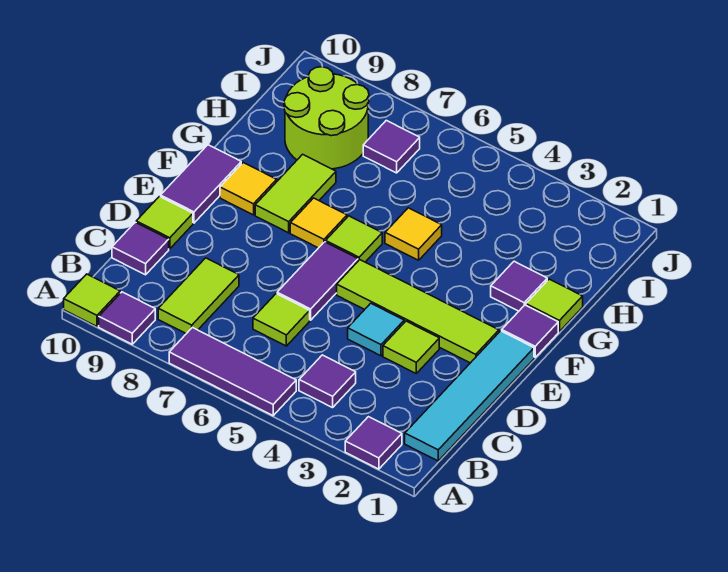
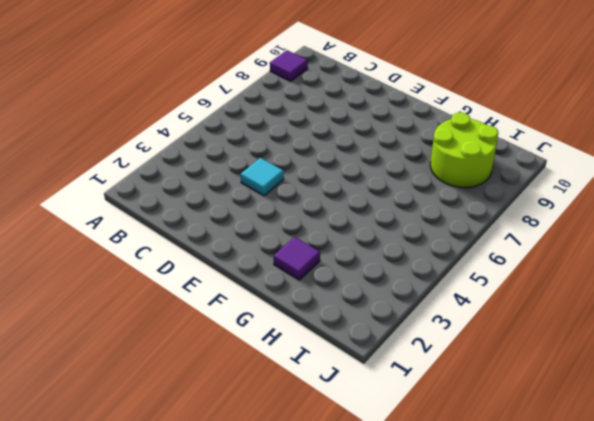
none -> purple 1x1 tile [345,417,402,469]
none -> purple 1x3 tile [169,328,296,416]
none -> lime 1x1 tile [64,274,120,326]

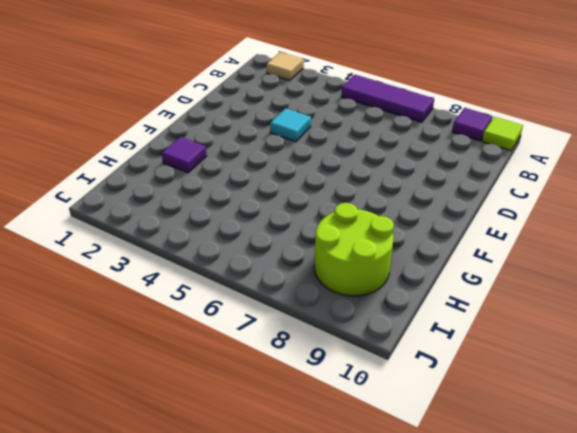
tan 1x1 tile [266,52,303,80] -> purple 1x1 tile [345,417,402,469]
none -> cyan 1x4 tile [405,331,534,461]
none -> purple 1x1 tile [299,355,356,408]
none -> lime 1x2 tile [158,258,239,334]

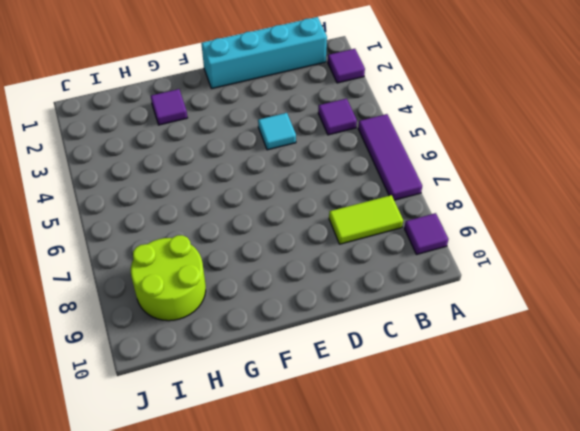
cyan 1x4 brick [201,17,327,89] -> cyan 1x4 tile [405,331,534,461]
none -> lime 1x1 tile [64,274,120,326]
none -> lime 1x1 tile [253,294,310,346]
none -> purple 1x1 tile [112,222,169,275]

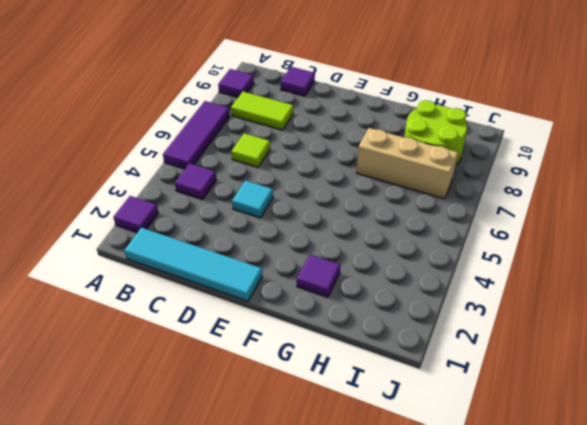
tan 1x3 brick [356,128,458,199] -> purple 1x1 tile [363,120,420,173]
none -> lime 1x1 tile [64,274,120,326]
none -> lime 1x1 tile [383,321,439,373]
none -> purple 1x2 tile [277,242,358,320]

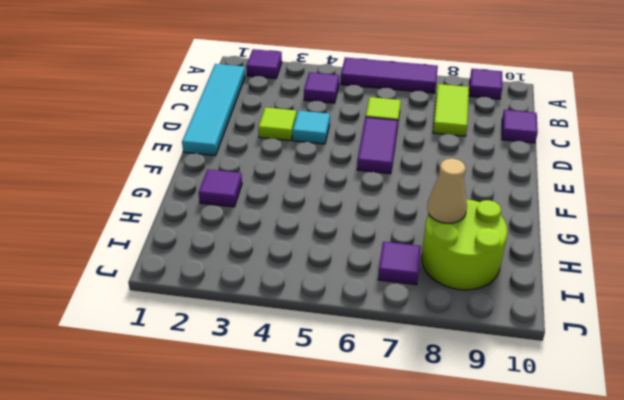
tan 1x1 cone [427,159,467,223] -> none
none -> lime 1x1 tile [64,274,120,326]
none -> lime 1x1 tile [136,197,193,249]
none -> lime 1x4 tile [337,260,499,363]

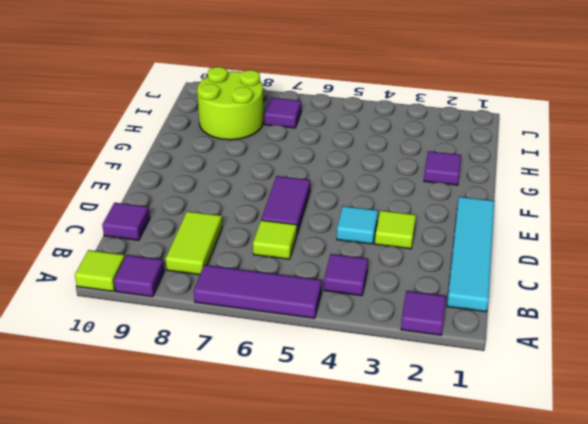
none -> lime 1x1 tile [136,197,193,249]
none -> lime 1x4 tile [337,260,499,363]
none -> purple 1x2 tile [161,145,241,223]

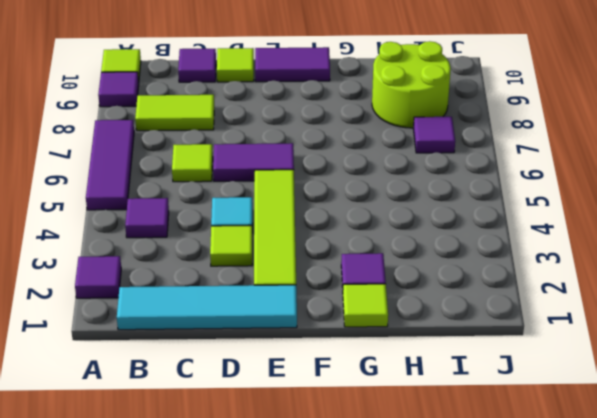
none -> purple 1x1 tile [502,305,558,357]
none -> lime 1x1 tile [326,216,382,262]
none -> yellow 1x1 tile [290,198,347,248]

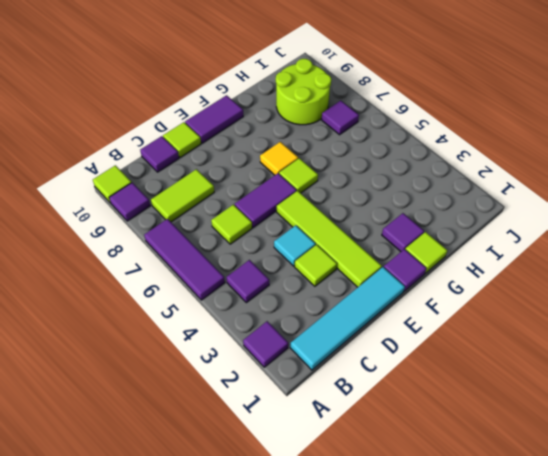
none -> lime 1x2 tile [255,154,336,233]
none -> yellow 1x1 tile [220,163,277,215]
none -> yellow 1x1 tile [385,208,442,260]

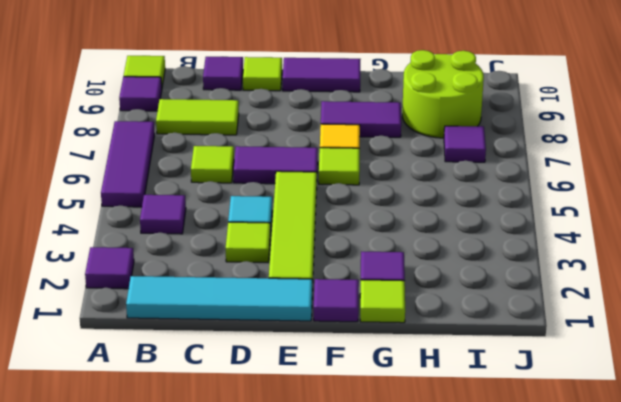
purple 1x2 tile [321,101,401,137] -> lime 1x2 tile [255,154,336,233]
none -> yellow 1x1 tile [220,163,277,215]
none -> yellow 1x1 tile [385,208,442,260]

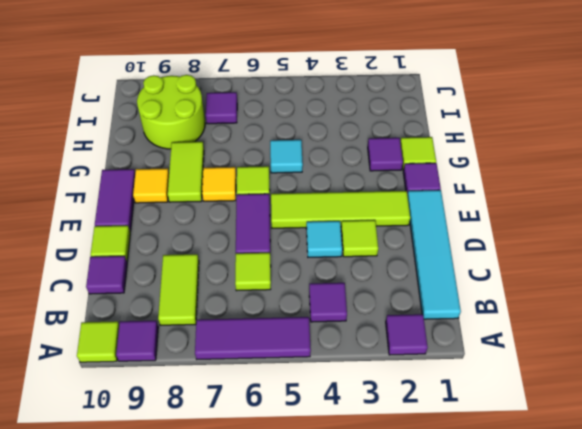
cyan 1x1 tile [270,140,303,173] -> yellow 1x1 tile [385,208,442,260]

